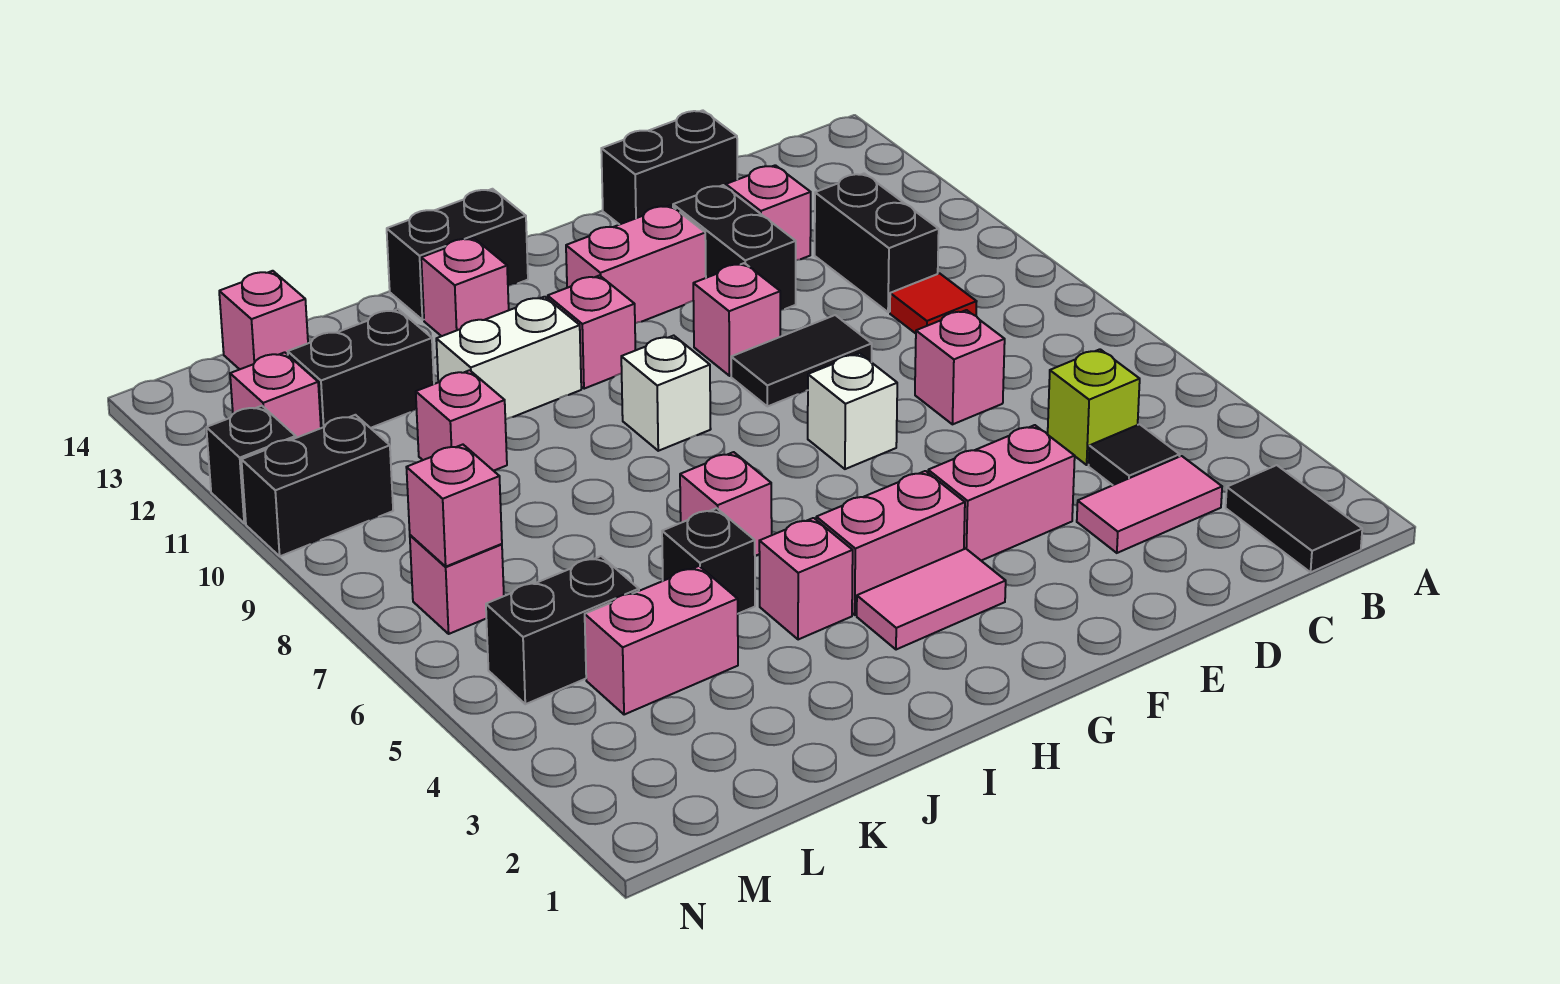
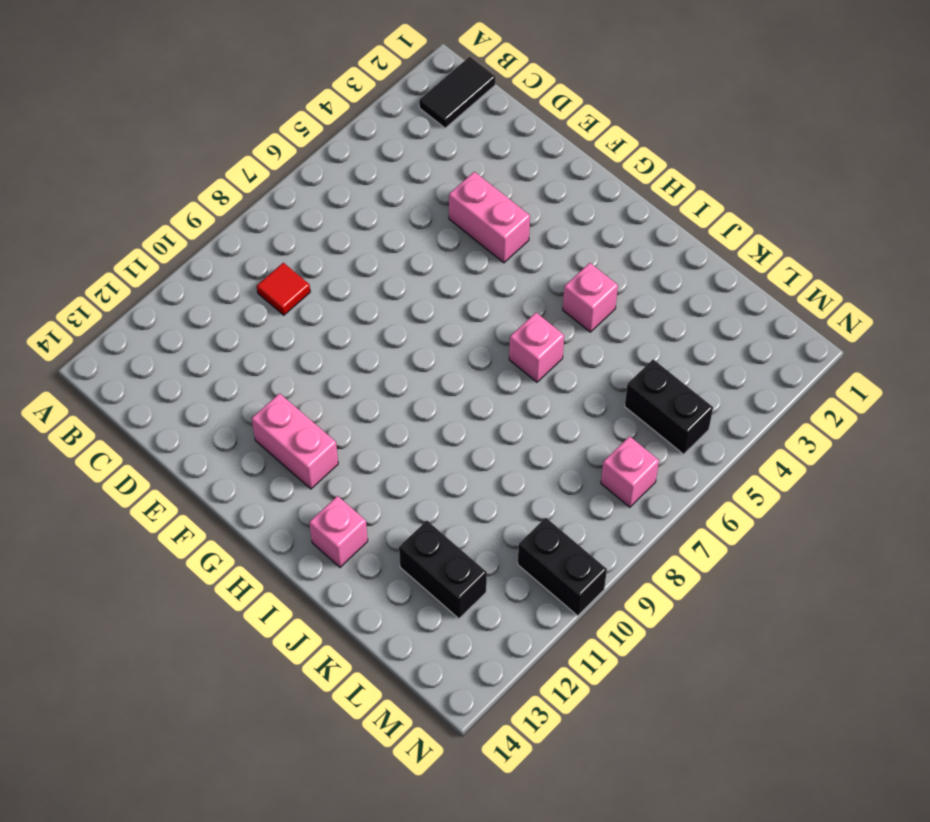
none -> pink 1x2 tile [1077,456,1222,553]
none -> black 1x1 tile [1089,424,1180,485]
none -> lime 1x1 brick [1048,349,1140,465]
none -> black 1x2 brick [815,173,939,312]

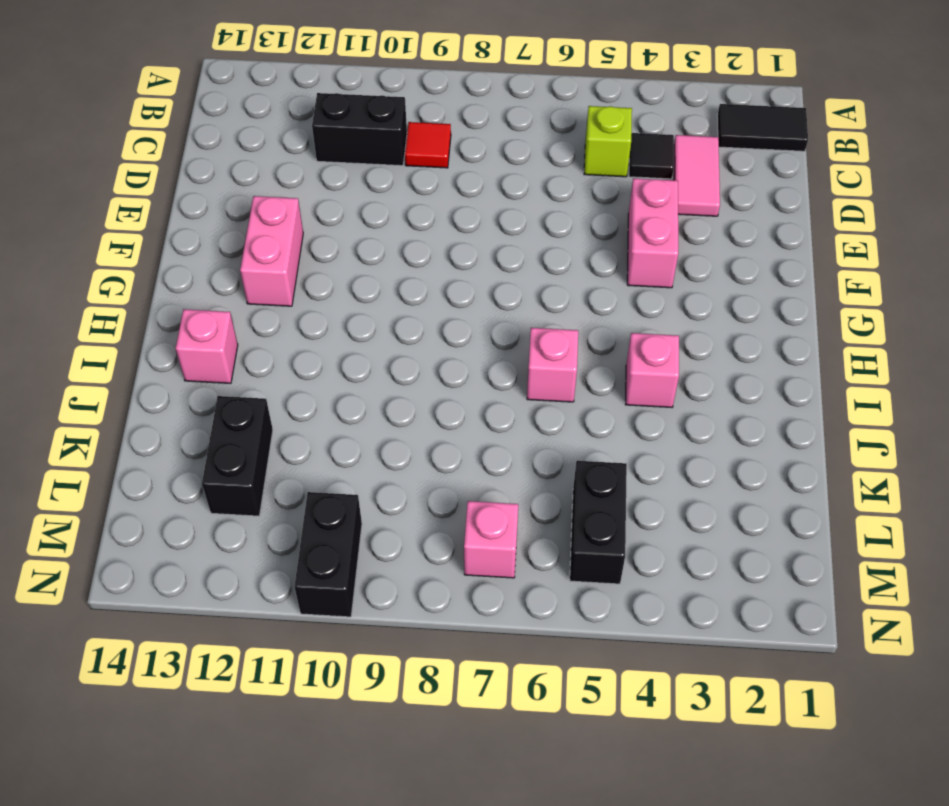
none -> pink 1x1 brick [915,310,1005,424]
none -> pink 1x1 brick [726,165,811,260]
none -> black 1x2 brick [601,110,737,225]
none -> black 1x2 tile [731,315,872,406]

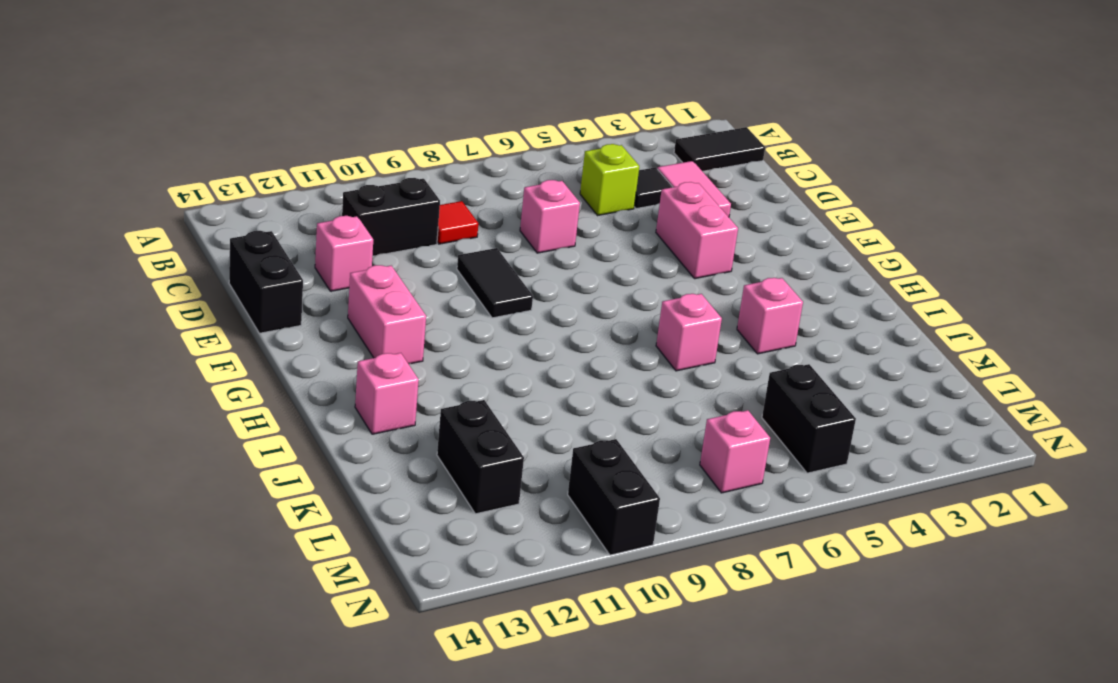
none -> black 1x2 brick [673,185,796,310]
none -> white 1x1 brick [808,353,897,469]
none -> pink 1x1 brick [693,263,780,376]
none -> pink 1x2 tile [857,549,1006,650]

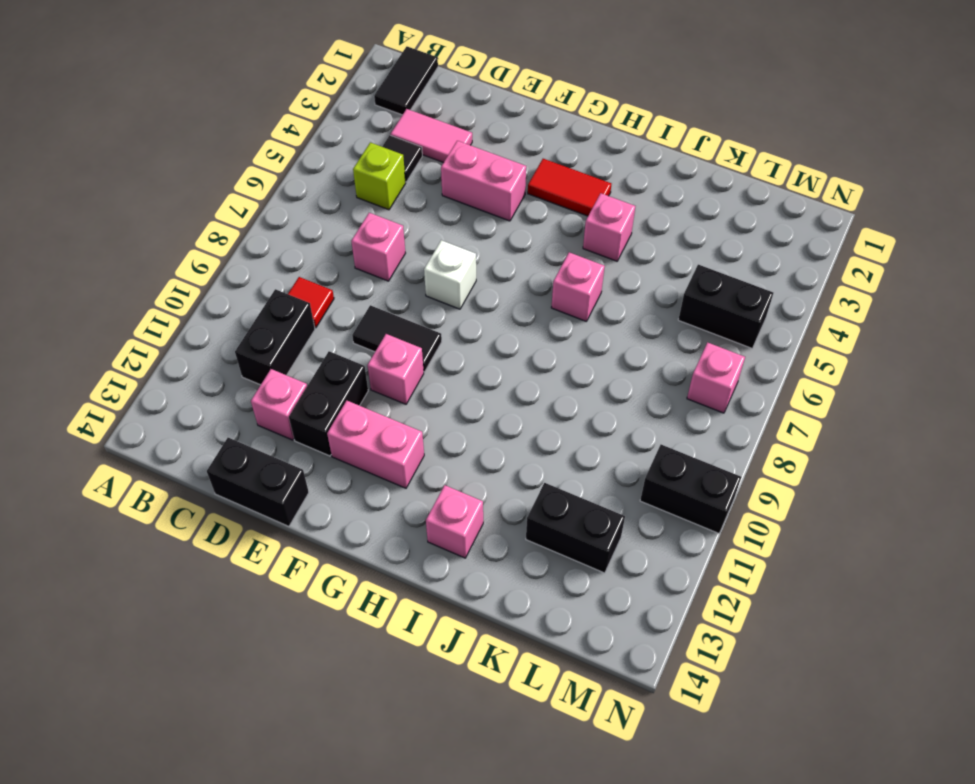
red 1x2 tile [528,159,611,216] -> pink 1x2 tile [857,549,1006,650]
none -> pink 1x2 brick [816,471,965,615]
none -> white 1x1 brick [621,336,711,451]
none -> pink 1x1 brick [548,276,635,389]
none -> black 1x2 brick [387,189,528,320]

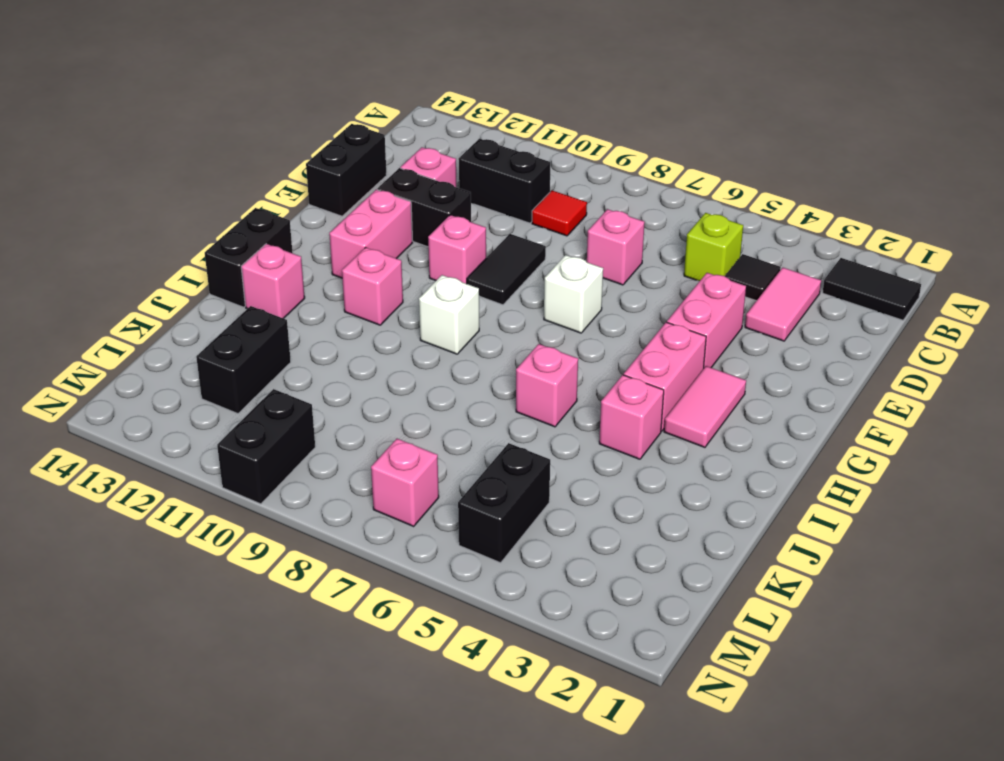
none -> white 1x2 brick [436,297,581,419]
none -> black 1x1 brick [662,508,755,614]
none -> pink 1x2 brick [585,566,738,715]
none -> pink 1x1 brick [416,370,507,471]

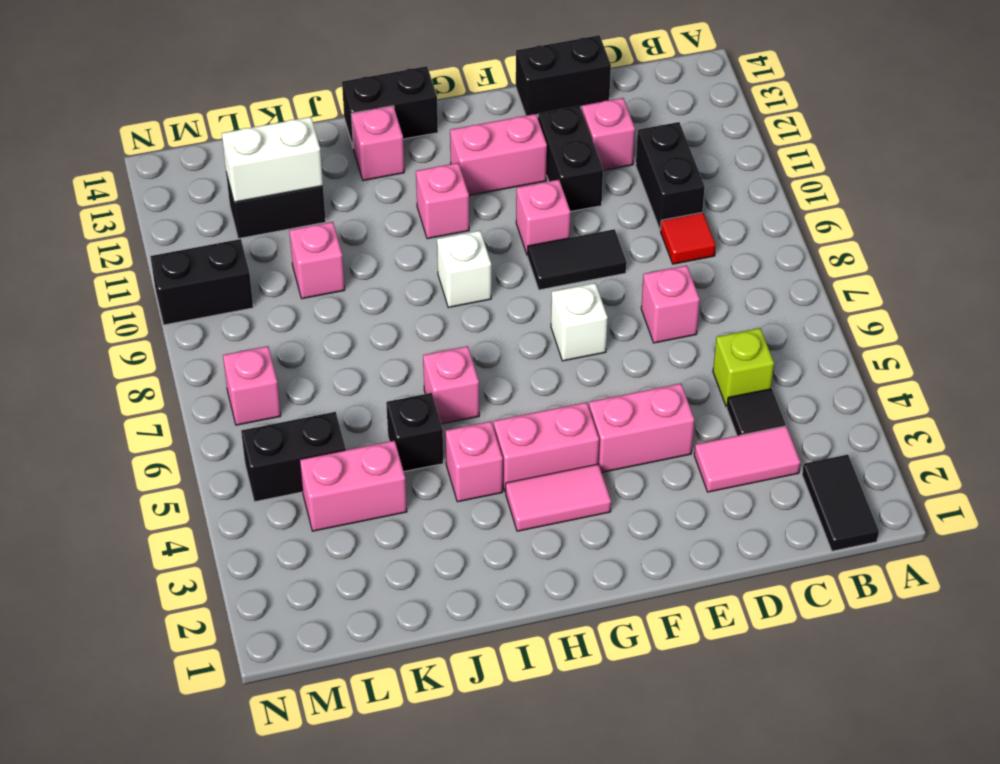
white 1x2 brick [222,117,323,202] -> white 1x2 brick moved to [436,297,581,419]
none -> pink 1x1 brick [219,271,308,369]
none -> pink 1x1 brick [230,352,321,438]
none -> black 1x1 brick [206,406,296,523]
none -> pink 1x1 brick [406,445,502,566]

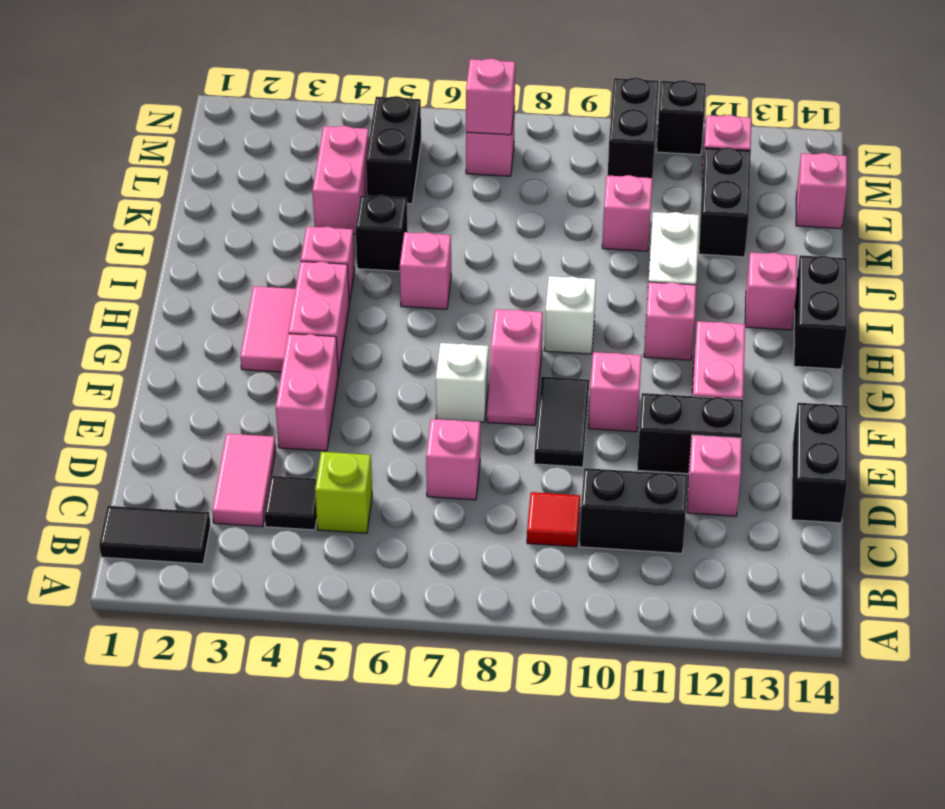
pink 1x2 slope [487,309,543,425] -> none

